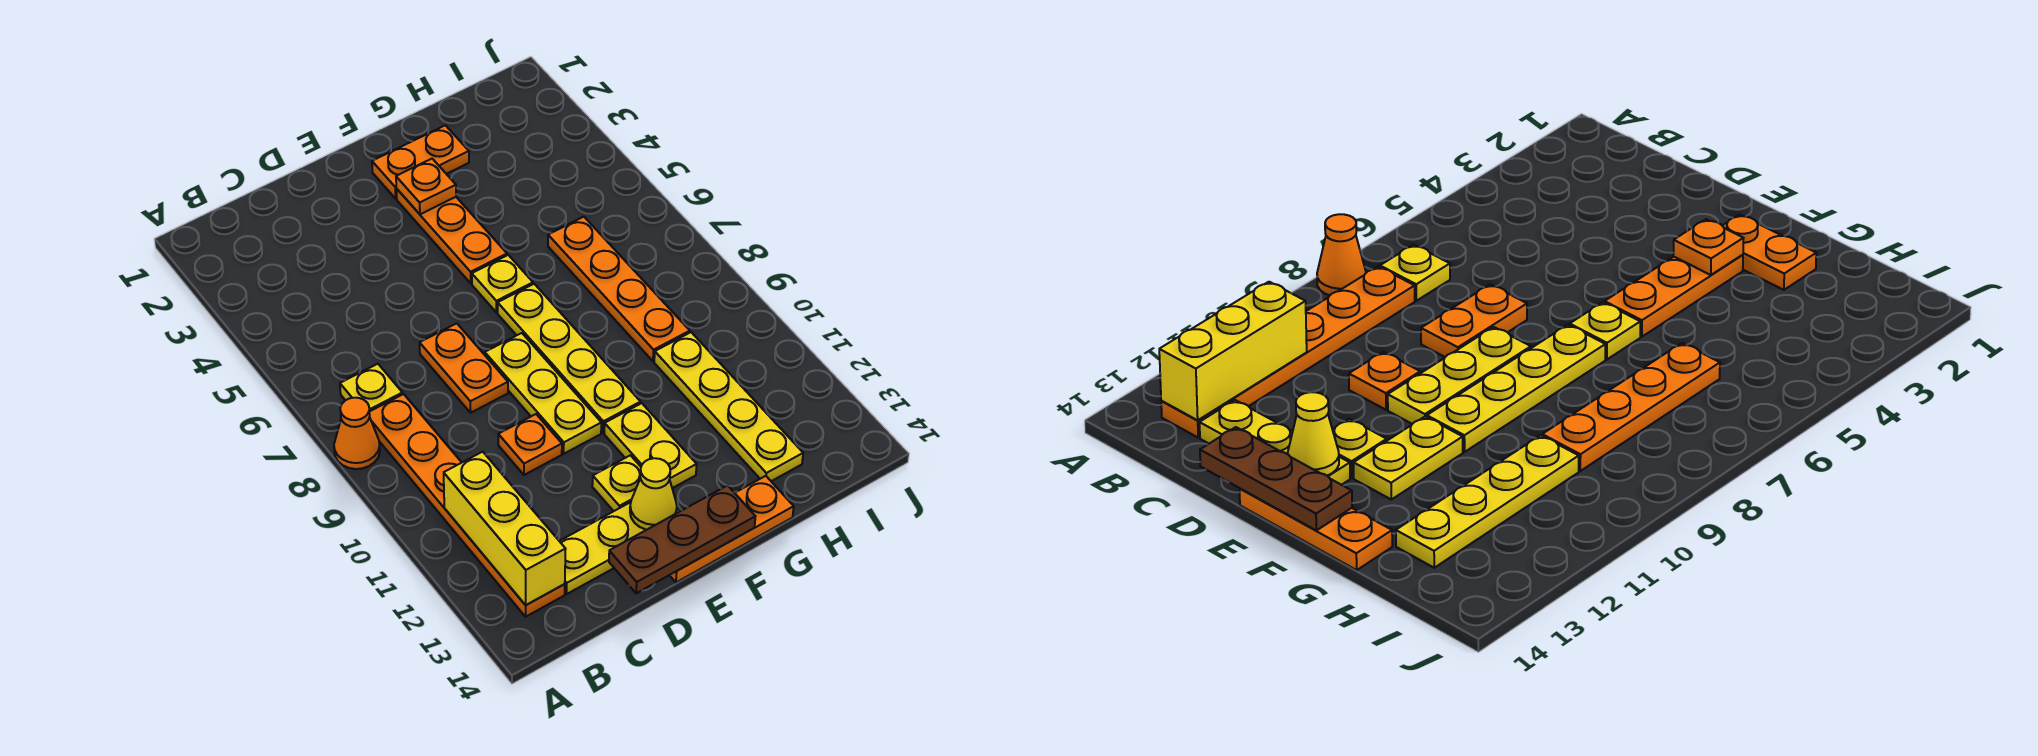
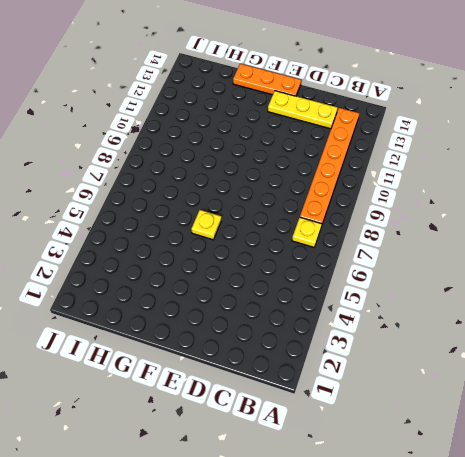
none -> orange 1x1 cone [334,398,380,469]
none -> orange 1x2 plate [420,323,508,413]
none -> orange 1x1 plate [498,414,562,475]

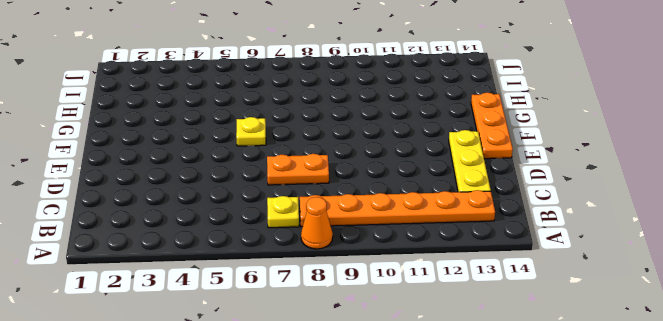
none -> orange 1x1 plate [498,414,562,475]
none -> yellow 1x3 plate [485,333,601,454]
none -> yellow 1x1 plate [592,455,641,511]

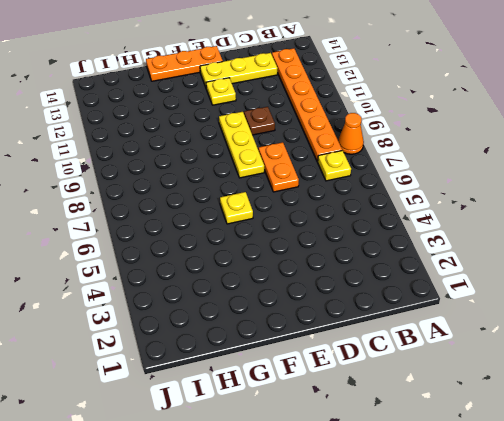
brown 1x1 plate [244,107,275,135] -> orange 1x1 plate [498,414,562,475]
none -> orange 1x2 plate [372,125,469,199]
none -> orange 1x3 plate [396,189,507,283]
none -> yellow 1x4 plate [498,284,640,433]

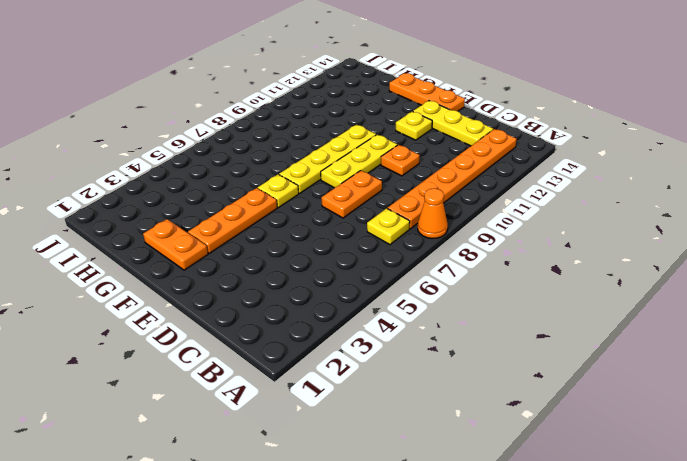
none -> yellow 1x2 plate [604,403,697,488]
none -> orange 1x4 plate [548,217,690,361]
none -> yellow 1x4 plate [654,332,803,481]

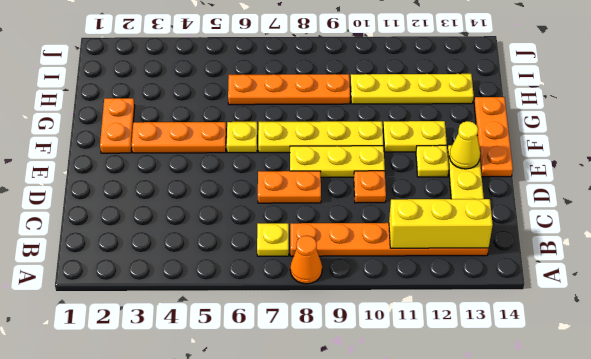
none -> brown 1x3 plate [609,485,755,593]
none -> orange 1x1 plate [396,159,456,214]

